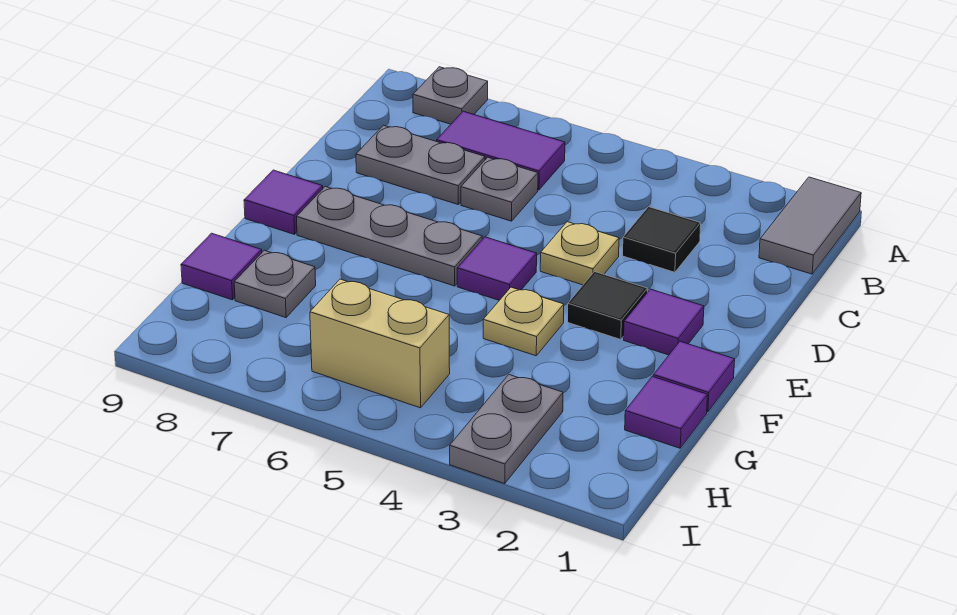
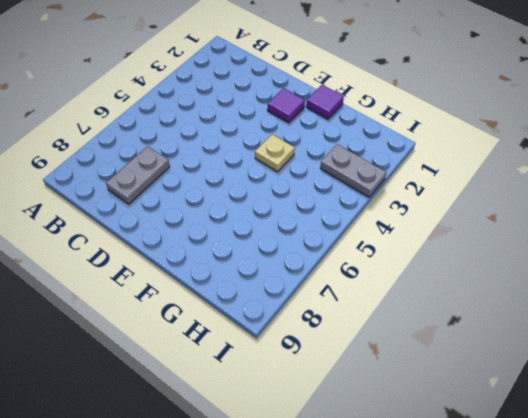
none -> grey 1x2 tile [759,177,861,274]
none -> grey 1x1 plate [413,67,488,124]
none -> purple 1x2 tile [437,111,565,190]

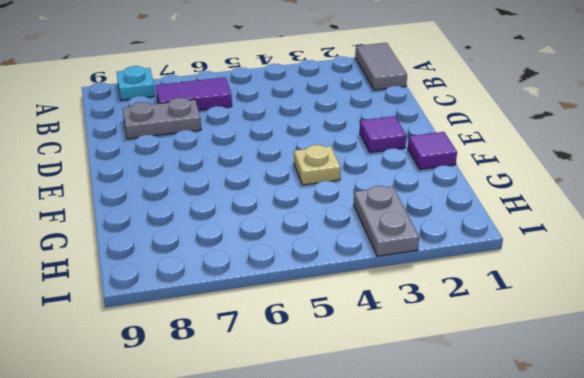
cyan 1x1 plate [117,66,155,100] -> grey 1x1 plate [413,67,488,124]
none -> black 1x1 tile [622,207,701,272]
none -> grey 1x1 plate [461,157,538,221]
none -> tan 1x1 plate [540,222,619,285]

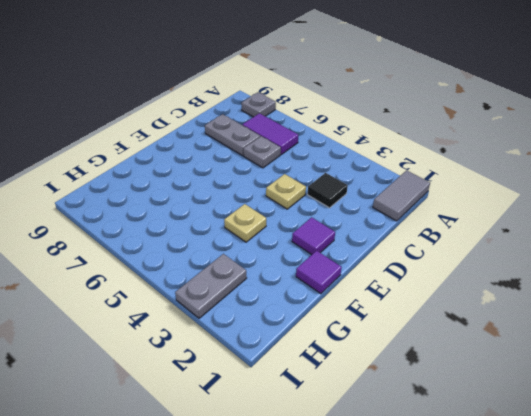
none -> black 1x1 tile [568,272,648,340]
none -> purple 1x1 tile [457,237,537,300]
none -> grey 1x3 plate [297,187,482,286]

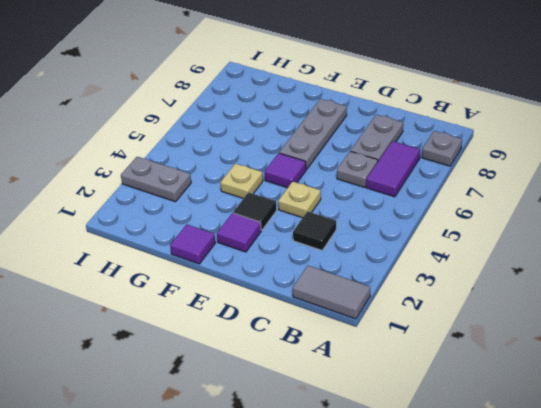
none -> purple 1x1 tile [244,170,323,234]
none -> purple 1x1 tile [625,376,707,448]
none -> grey 1x1 plate [234,250,316,318]

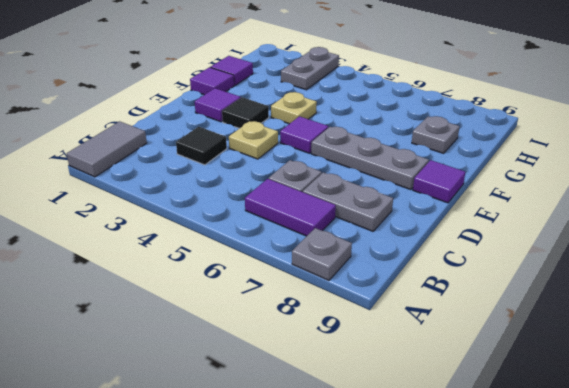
none -> purple 1x1 tile [181,233,262,300]
none -> tan 1x2 brick [310,279,450,408]

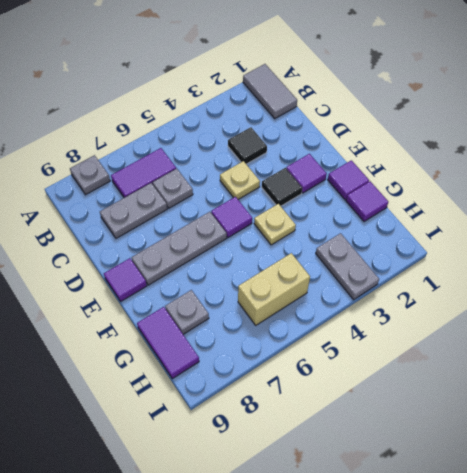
purple 1x2 tile [137,307,199,379] -> purple 1x1 tile [181,233,262,300]

